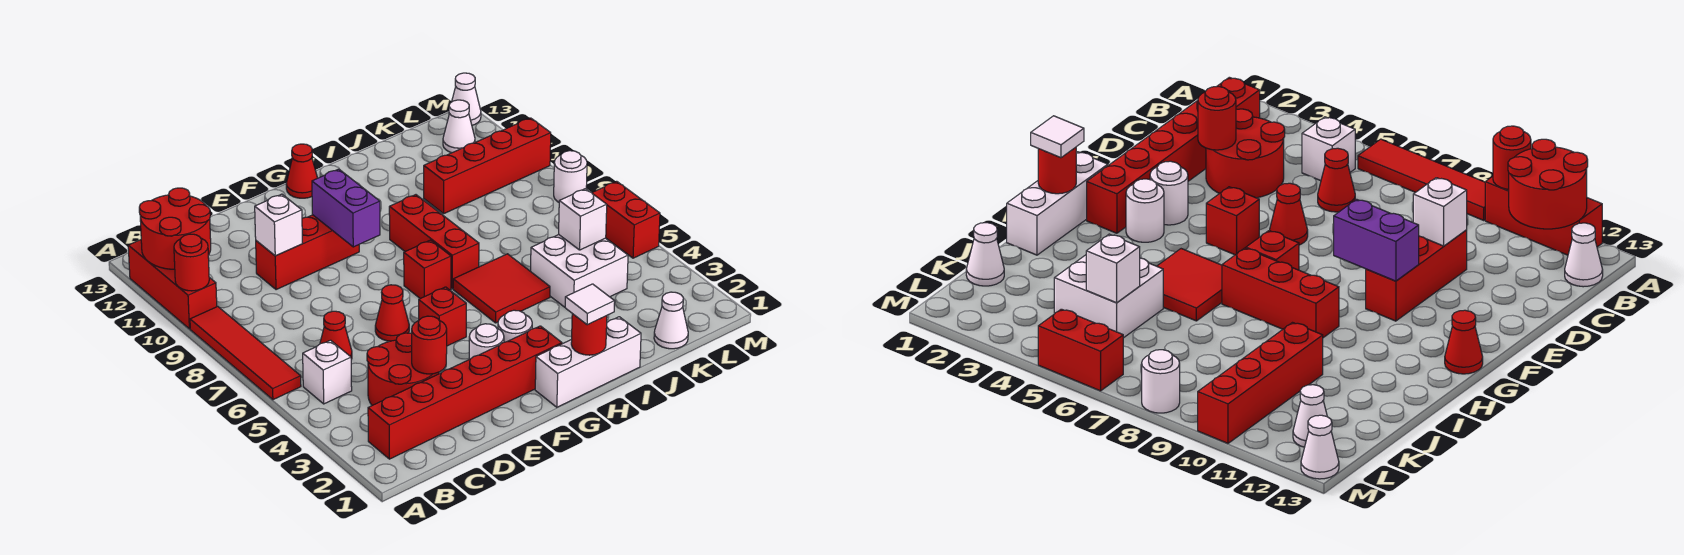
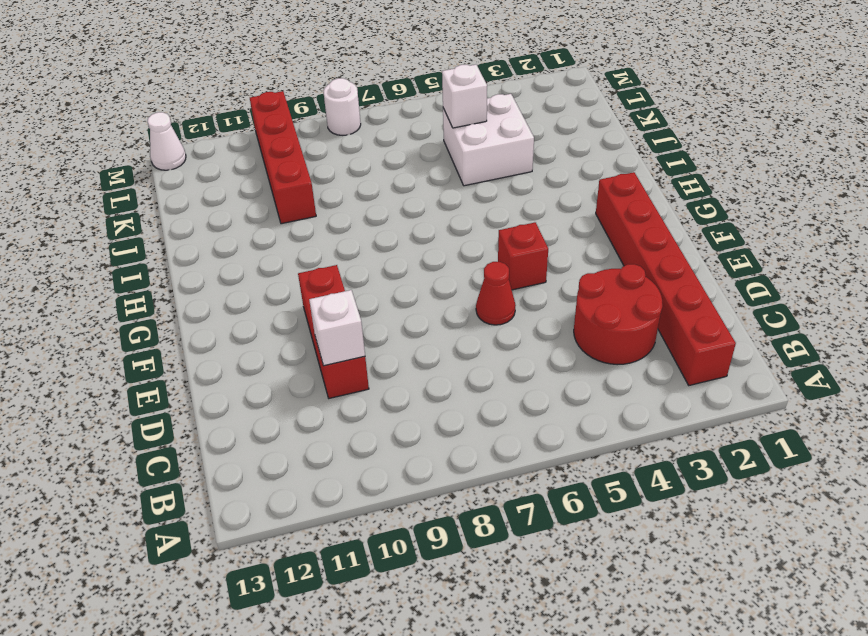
none -> red 1x4 tile [190,306,301,400]
none -> red 1x3 brick [128,240,217,329]
none -> white 1x1 brick [303,340,352,404]
none -> white 1x1 cone [1565,223,1603,287]

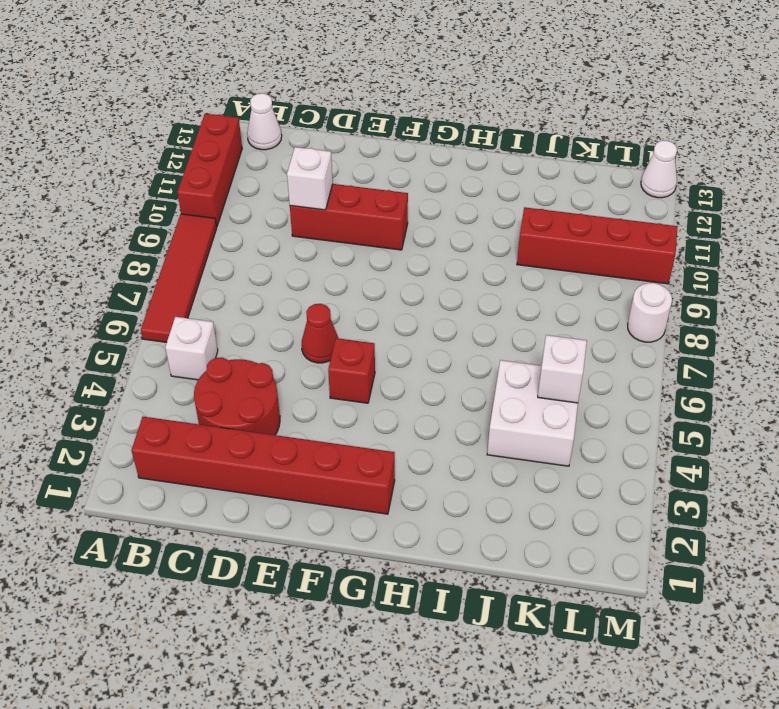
none -> red 1x1 cone [320,311,352,360]
none -> white 1x1 round brick [469,324,504,359]
none -> white 1x3 brick [535,317,641,407]
none -> white 1x1 round brick [498,310,532,342]

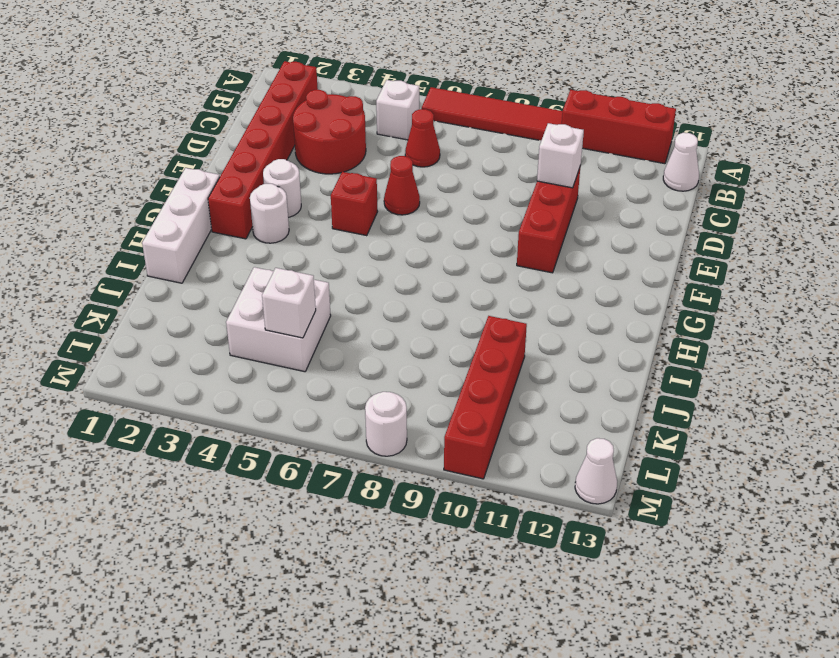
none -> red 1x1 brick [404,240,451,299]
none -> red 1x1 cone [286,144,317,198]
none -> red 2x2 tile [453,254,550,323]
none -> red 1x3 brick [389,195,479,289]

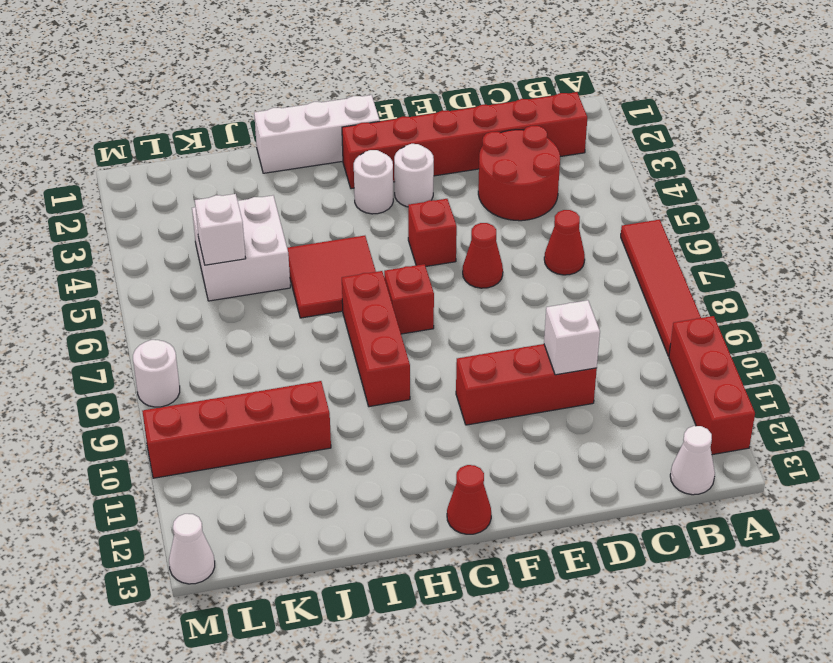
none -> white 1x1 brick [303,340,352,404]
none -> white 1x1 cone [654,292,688,349]
none -> white 1x1 cone [443,100,475,153]
none -> red 1x2 brick [592,181,660,258]

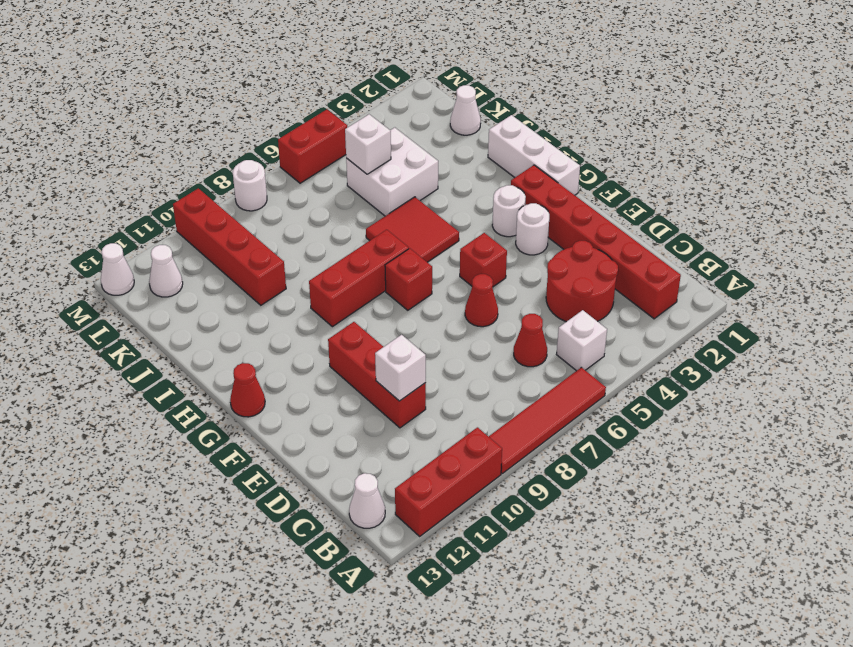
none -> red 1x1 round brick [174,234,209,291]
none -> red 2x2 round brick [139,188,211,269]
none -> red 1x1 round brick [412,316,447,374]
none -> purple 1x2 brick [312,169,380,247]

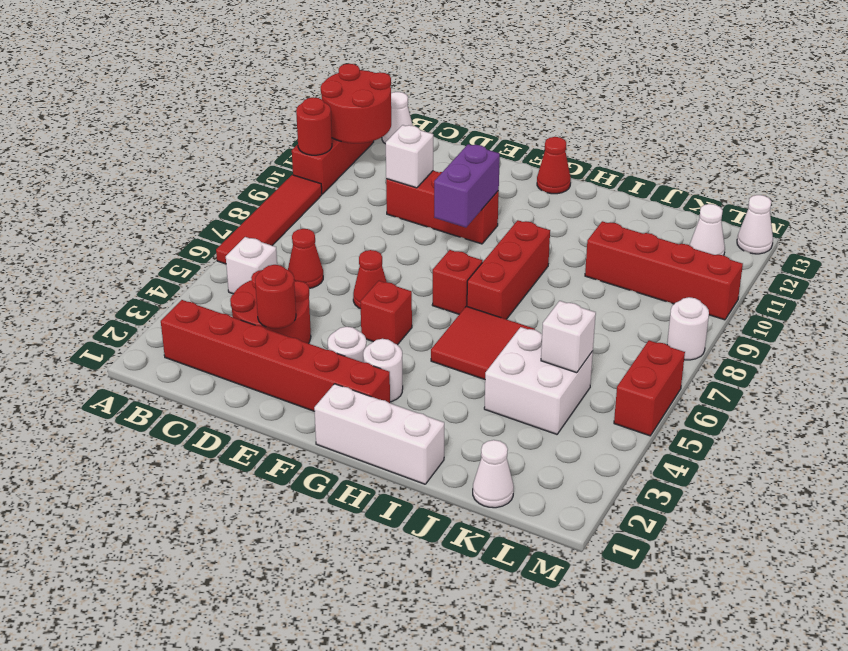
none -> red 1x1 round brick [571,314,607,355]
none -> white 1x1 tile [565,284,615,325]

